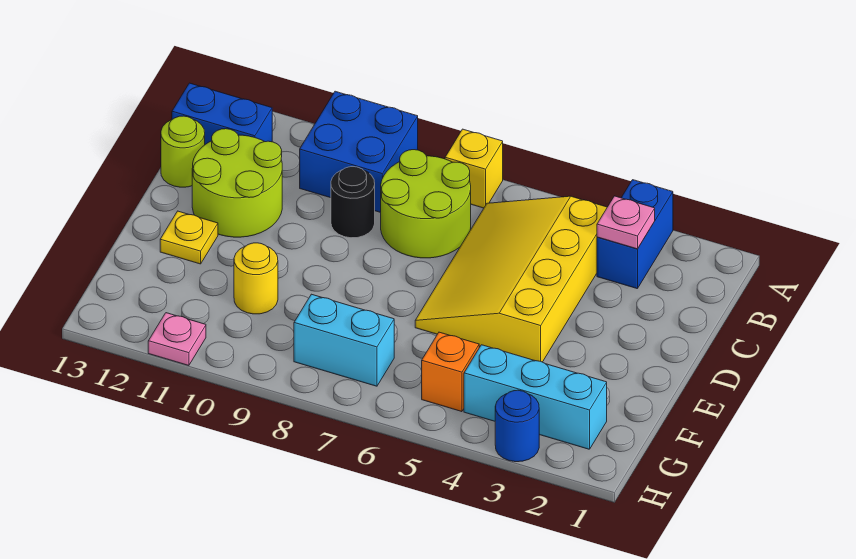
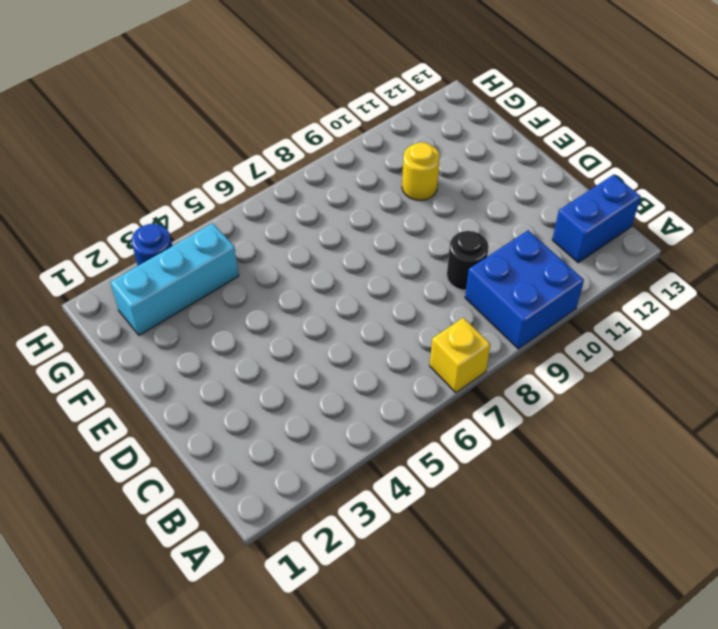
none -> blue 1x2 brick [597,180,673,289]
none -> yellow 3x4 slope [415,196,607,362]
none -> lime 2x2 round brick [381,150,471,258]

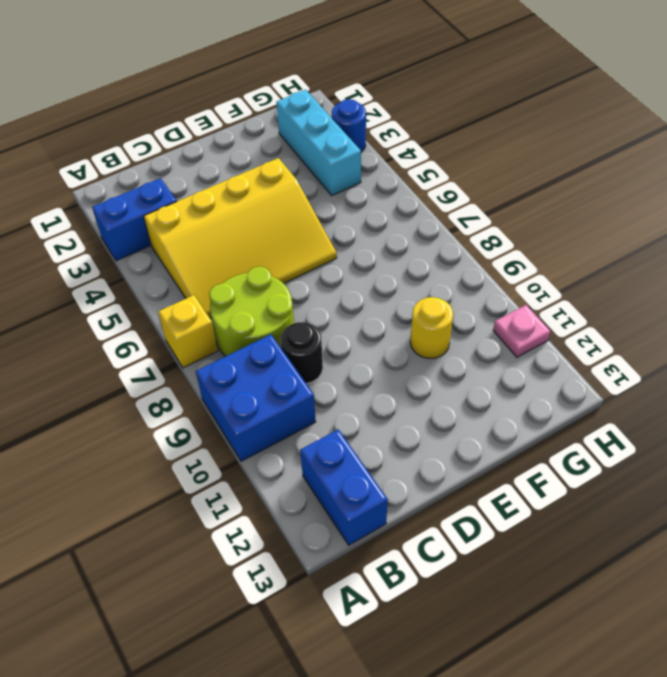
none -> lime 2x2 round brick [192,129,282,237]
none -> lime 1x1 round brick [161,116,205,187]
none -> yellow 1x1 plate [160,211,218,264]

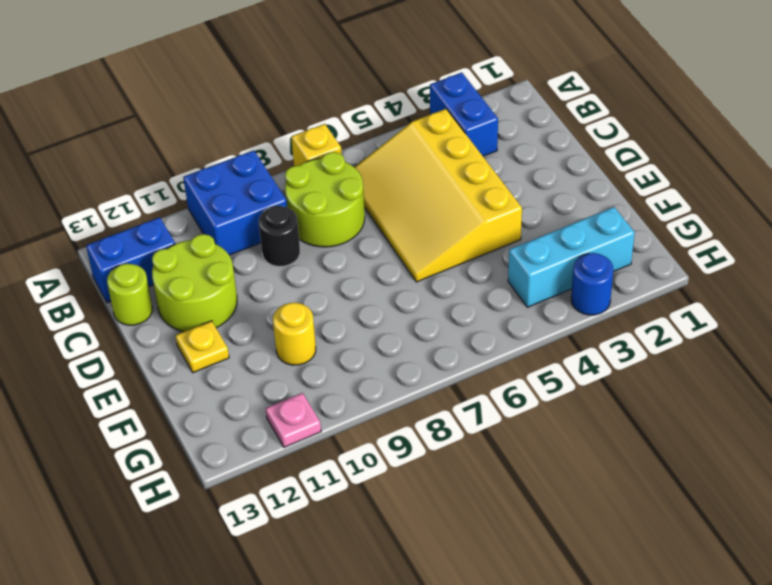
none -> orange 1x1 brick [422,332,479,412]
none -> cyan 1x2 brick [294,294,394,386]
none -> pink 1x1 plate [597,196,655,249]

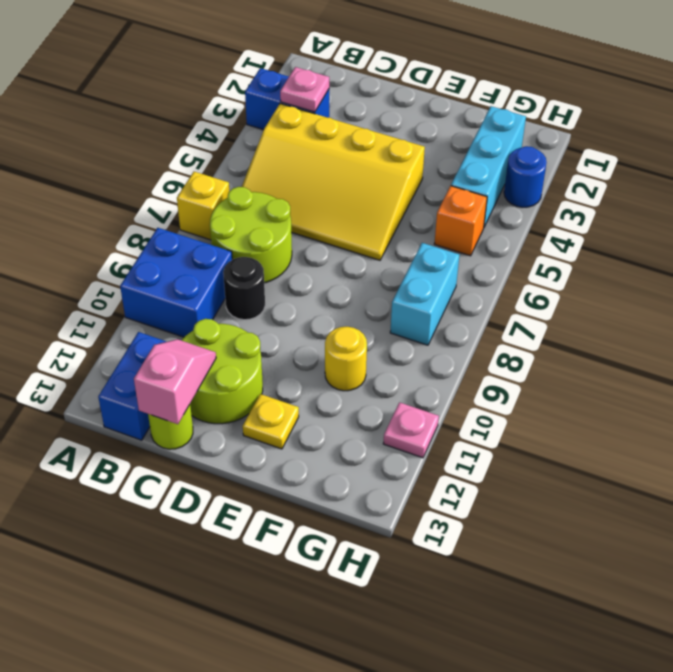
pink 1x2 slope [134,339,216,424] -> none

